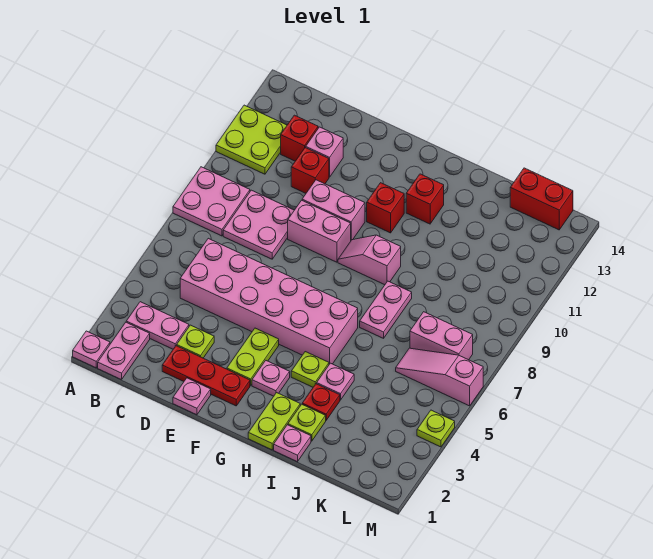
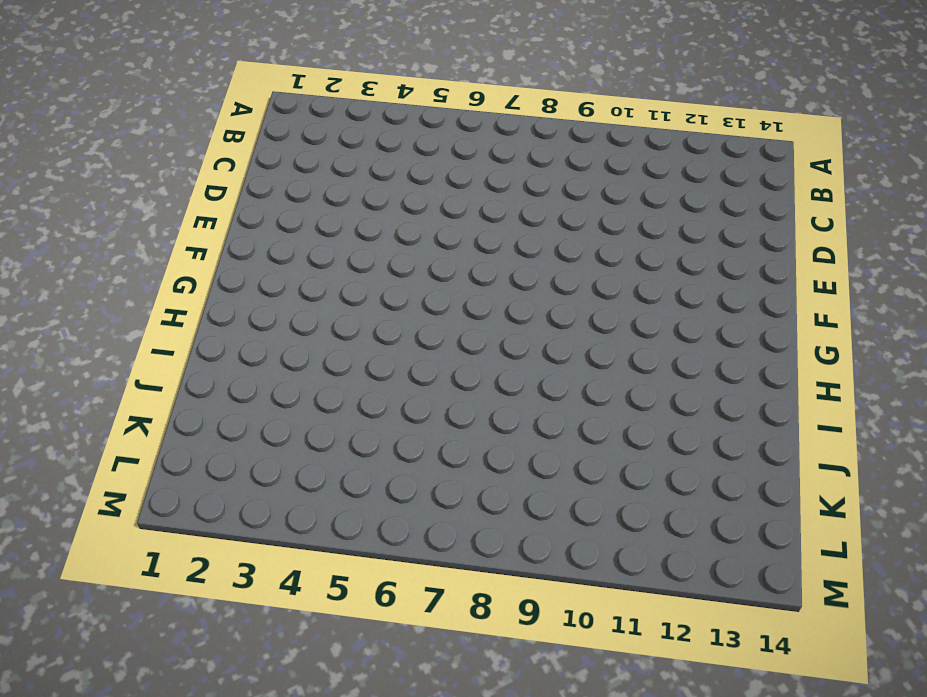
none -> pink 1x1 plate [73,331,110,368]
none -> pink 2x2 plate [173,167,250,236]
none -> lime 2x2 plate [216,105,287,174]
none -> pink 1x2 plate [98,322,150,380]

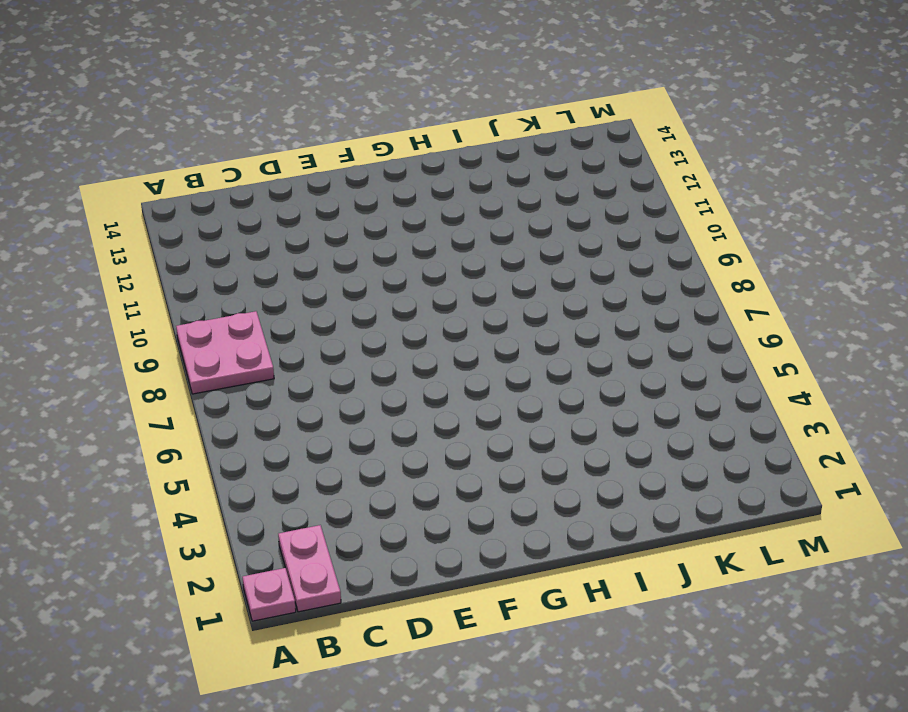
none -> lime 2x2 plate [216,105,287,174]
none -> pink 1x2 plate [126,302,189,349]
none -> pink 2x6 brick [180,238,358,364]
none -> pink 2x2 plate [223,190,294,259]

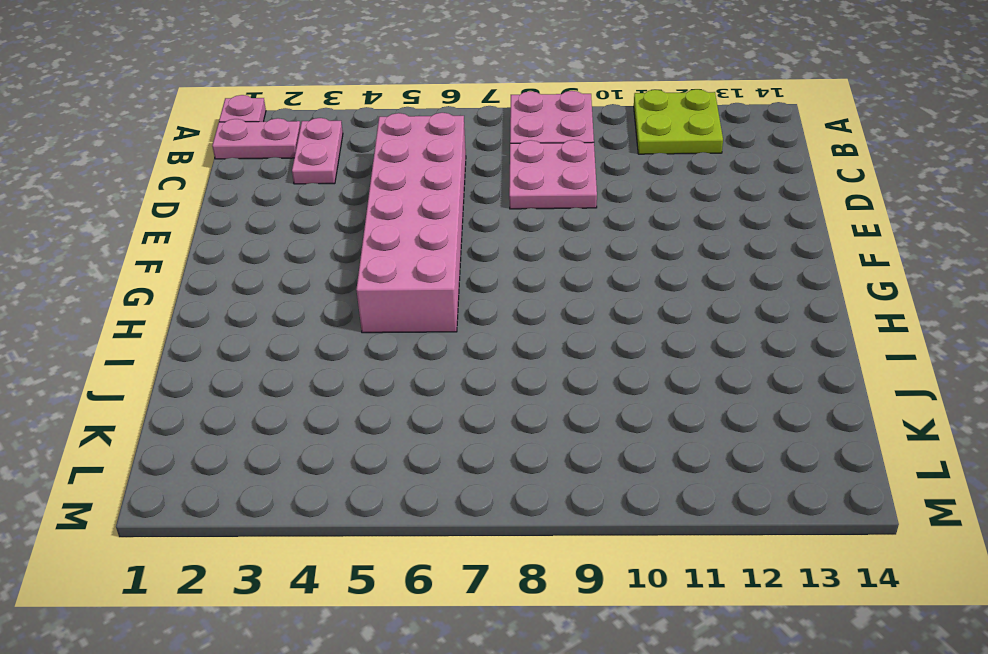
none -> red 1x1 brick [281,115,318,161]
none -> red 1x3 plate [162,346,250,406]
none -> lime 1x1 plate [177,325,214,358]
none -> red 1x1 brick [291,147,329,193]

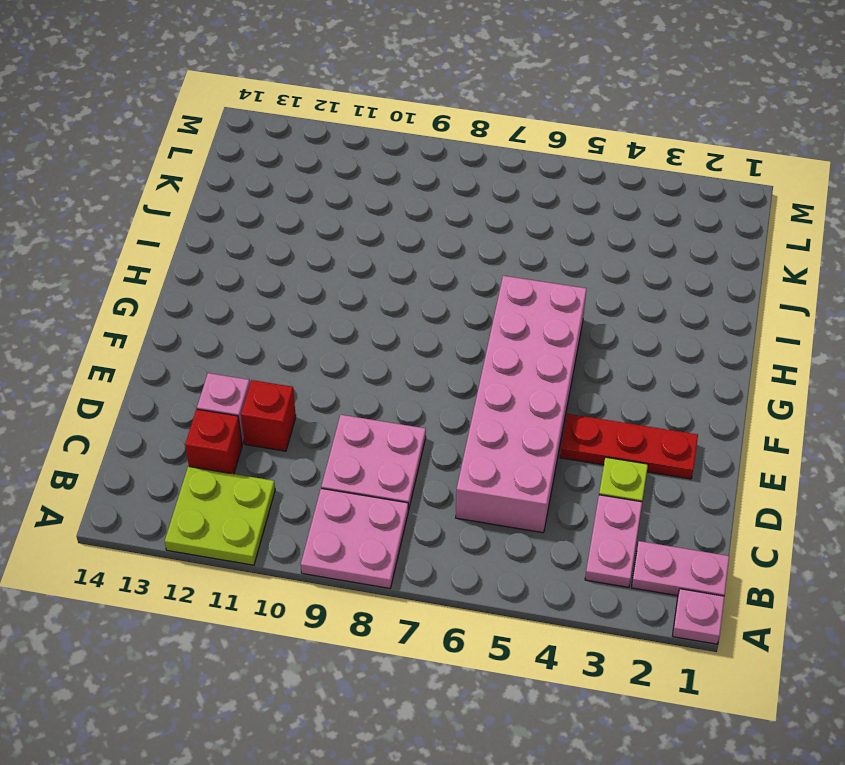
red 1x3 plate [560,414,698,479] -> red 1x3 plate turned to [162,346,250,406]
none -> pink 1x1 plate [173,378,211,415]
none -> pink 1x2 brick [288,200,351,262]
none -> pink 1x2 brick [302,180,365,240]
none -> lime 1x2 plate [227,328,279,385]

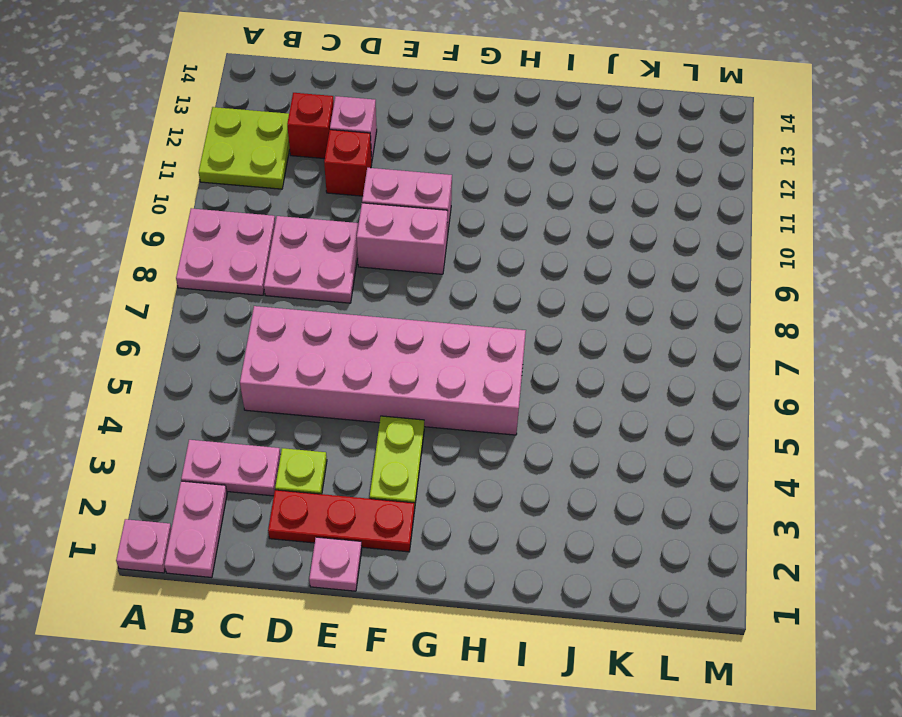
none -> pink 1x1 plate [252,361,290,396]
none -> pink 1x2 slope [338,235,401,285]
none -> red 1x1 brick [367,183,404,233]
none -> lime 1x2 plate [248,393,300,450]

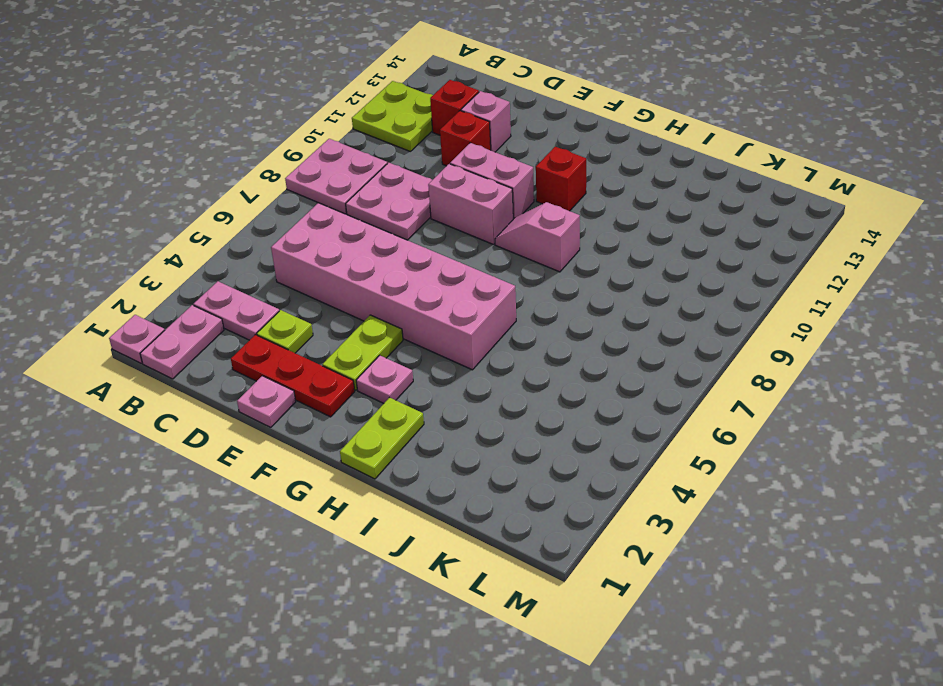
none -> lime 1x1 plate [291,352,329,387]
none -> red 1x1 brick [406,174,444,224]
none -> pink 1x1 plate [274,425,311,462]
none -> lime 1x1 plate [288,404,326,441]

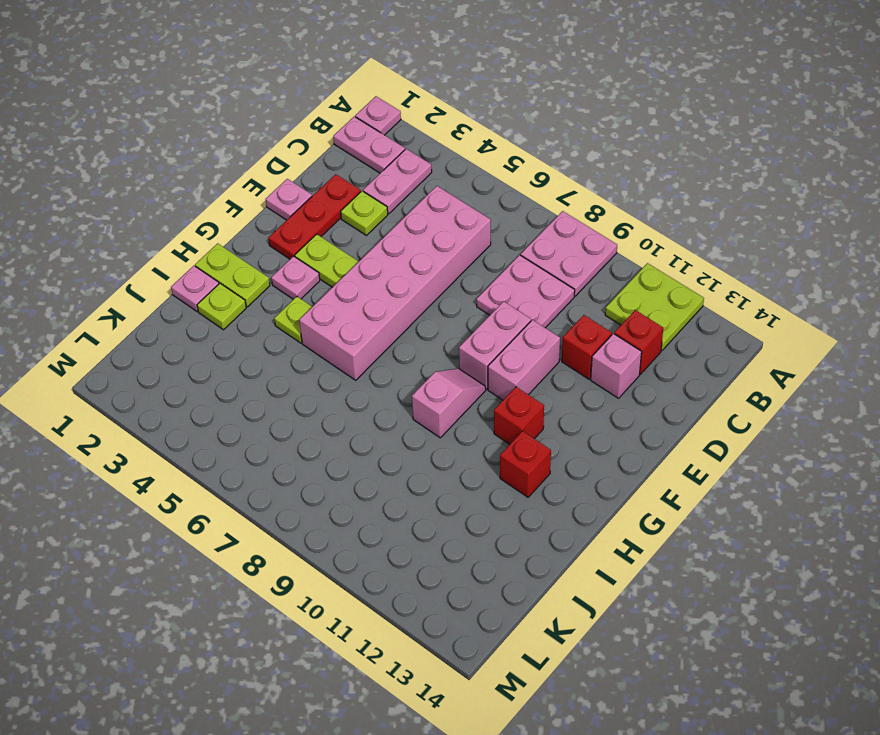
none -> red 1x1 plate [302,384,340,420]
none -> pink 1x1 plate [317,363,354,400]
none -> pink 1x2 plate [360,281,412,338]
none -> pink 1x3 slope [396,348,483,406]

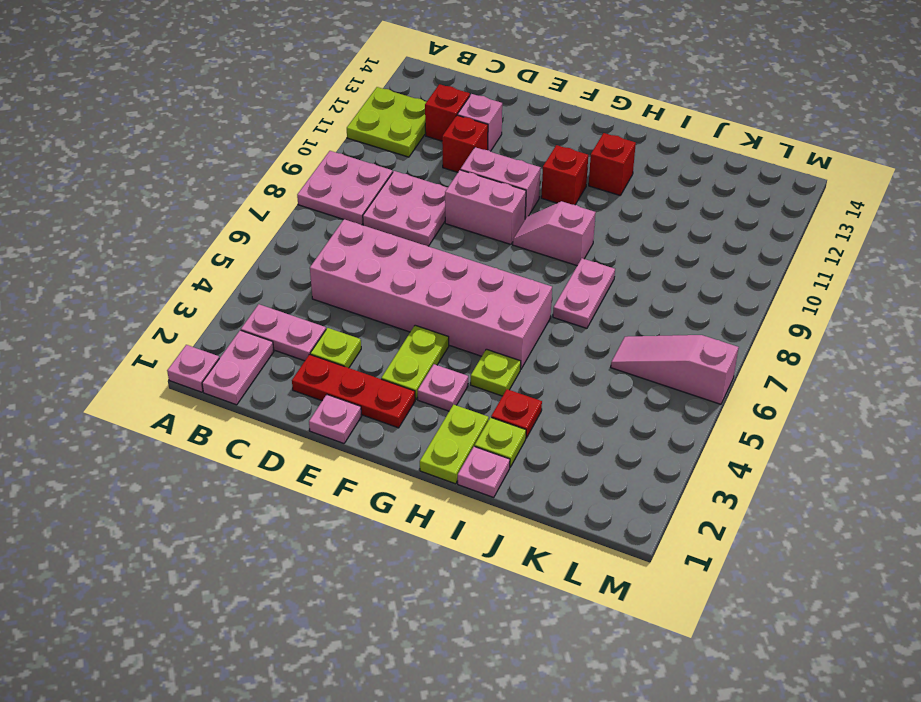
none -> pink 1x1 plate [317,363,354,400]
none -> pink 1x2 brick [410,312,473,360]
none -> red 1x2 brick [510,168,573,230]
none -> lime 1x1 plate [417,410,455,447]

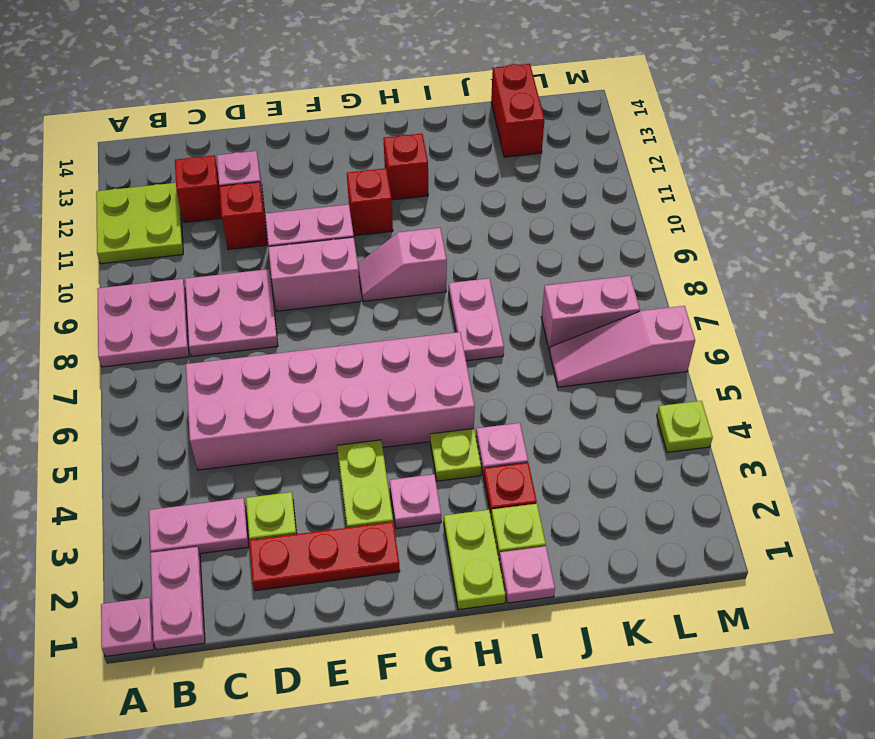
red 1x2 brick [491,64,545,157] -> red 1x2 brick turned to [510,168,573,230]
none -> pink 1x1 plate [173,378,211,415]

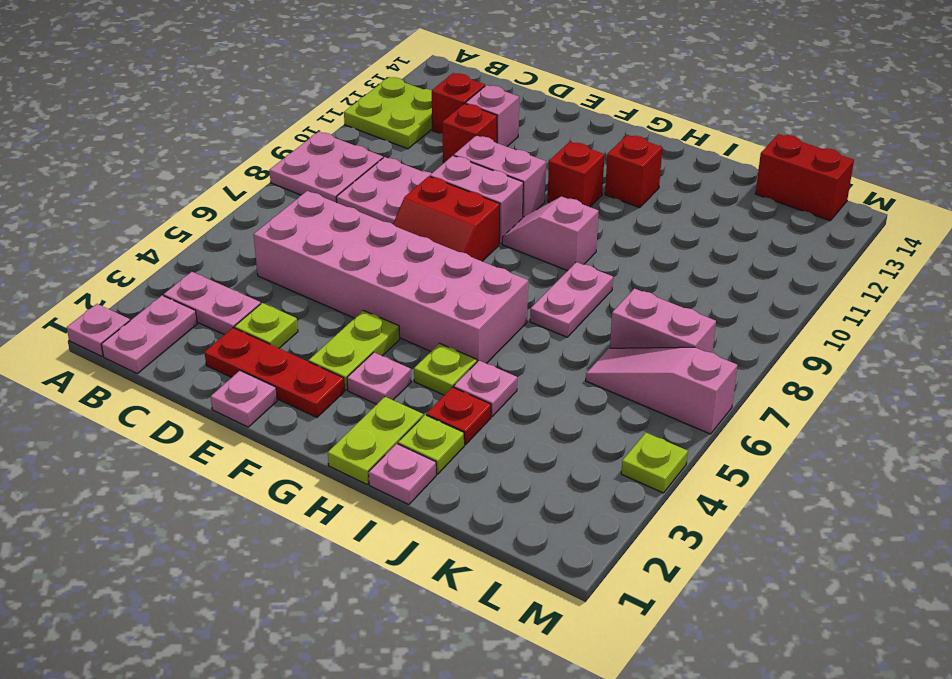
red 2x2 slope [393,176,500,261] -> none

